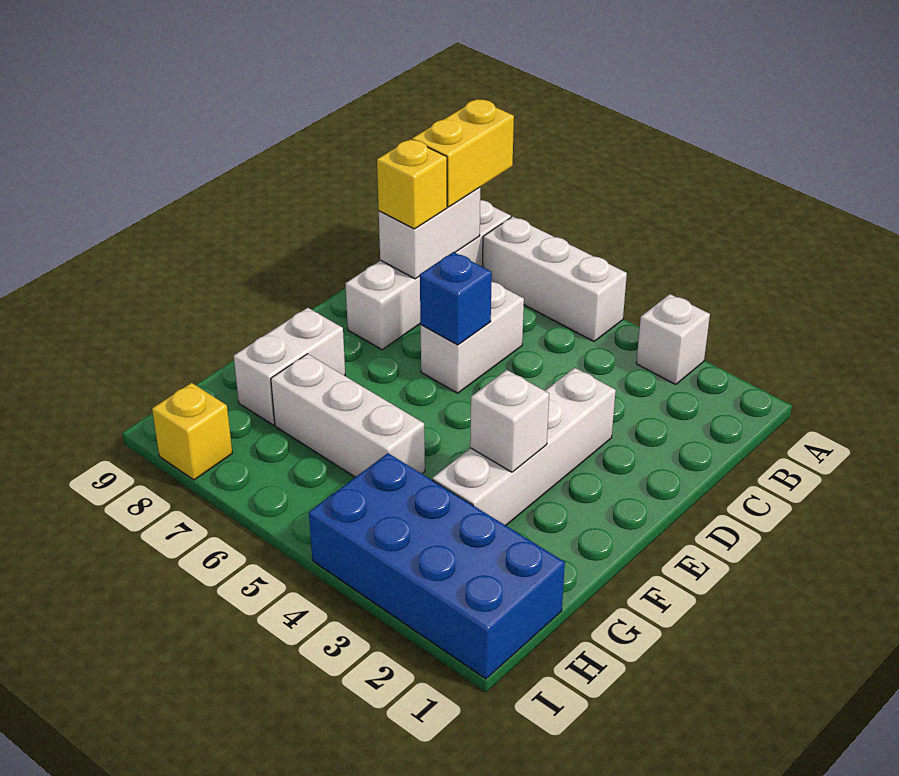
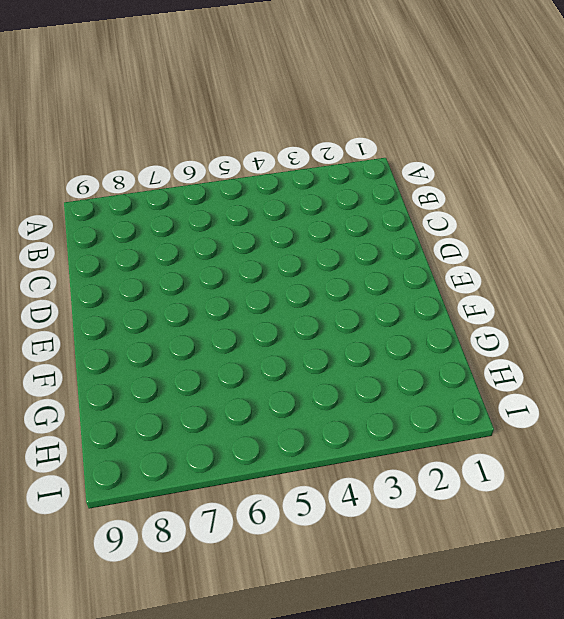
none -> white 1x1 brick [636,294,710,384]
none -> white 1x3 brick [483,217,627,341]
none -> white 1x4 brick [345,200,511,350]

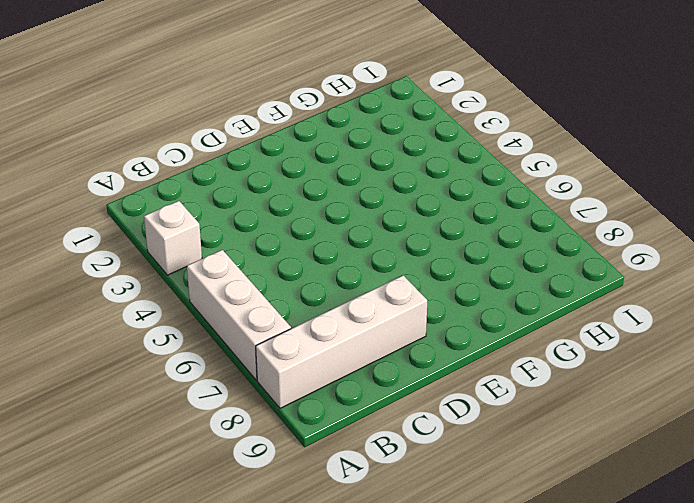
none -> white 1x2 brick [421,282,524,393]
none -> white 1x4 brick [432,368,616,525]
none -> white 1x2 brick [234,308,345,425]

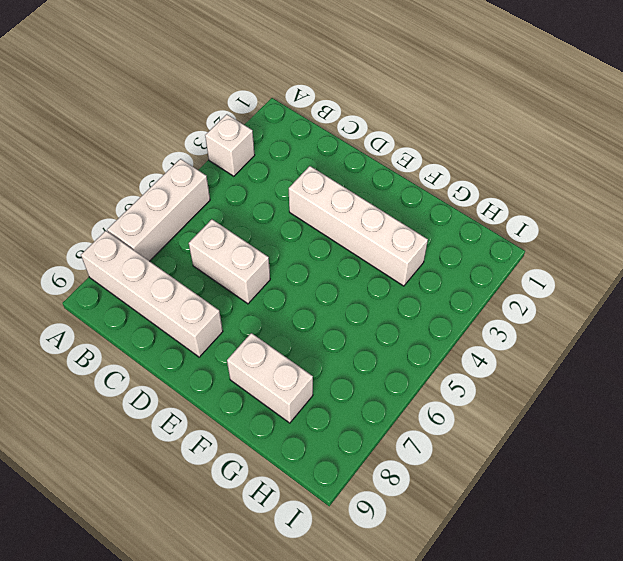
none -> white 1x3 brick [271,354,425,477]
none -> blue 2x4 brick [309,453,565,679]
none -> yellow 1x1 brick [152,383,232,480]

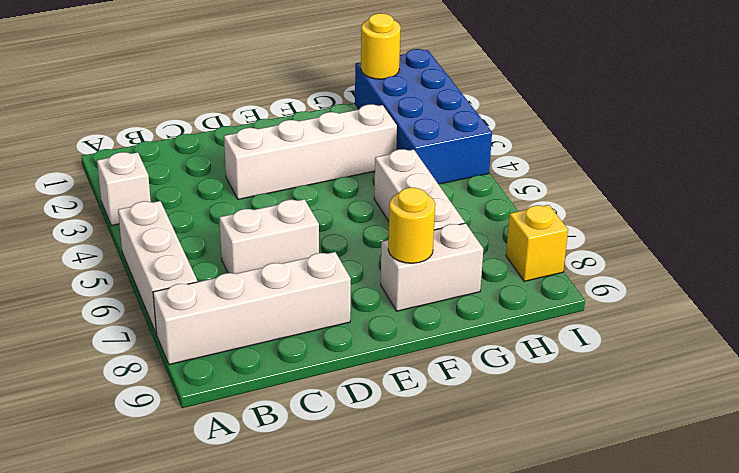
yellow 1x1 round brick [388,188,435,263] -> none
yellow 1x1 round brick [361,13,401,79] -> none
none -> white 1x2 brick [379,187,480,279]
none -> blue 1x1 brick [420,252,492,345]
none -> white 1x1 brick [470,370,549,472]

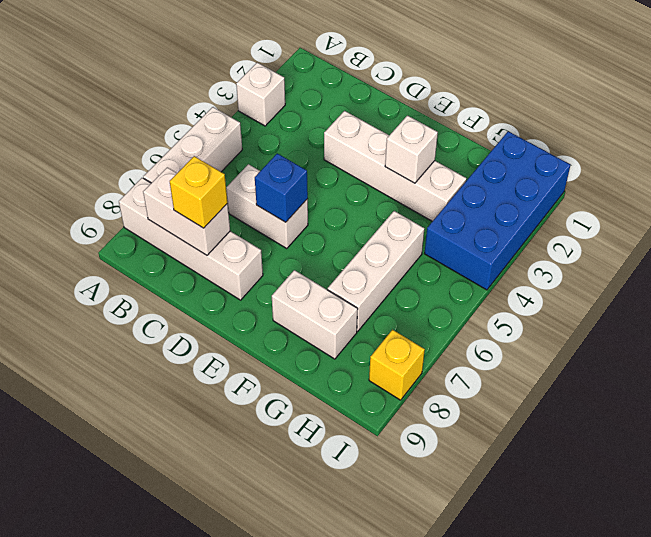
none -> yellow 1x2 brick [412,99,514,207]

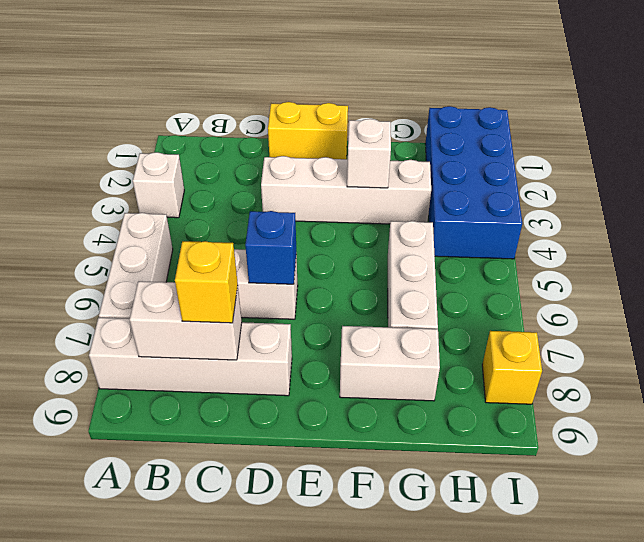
yellow 1x2 brick [268,102,348,159] -> yellow 1x2 brick moved to [412,99,514,207]

